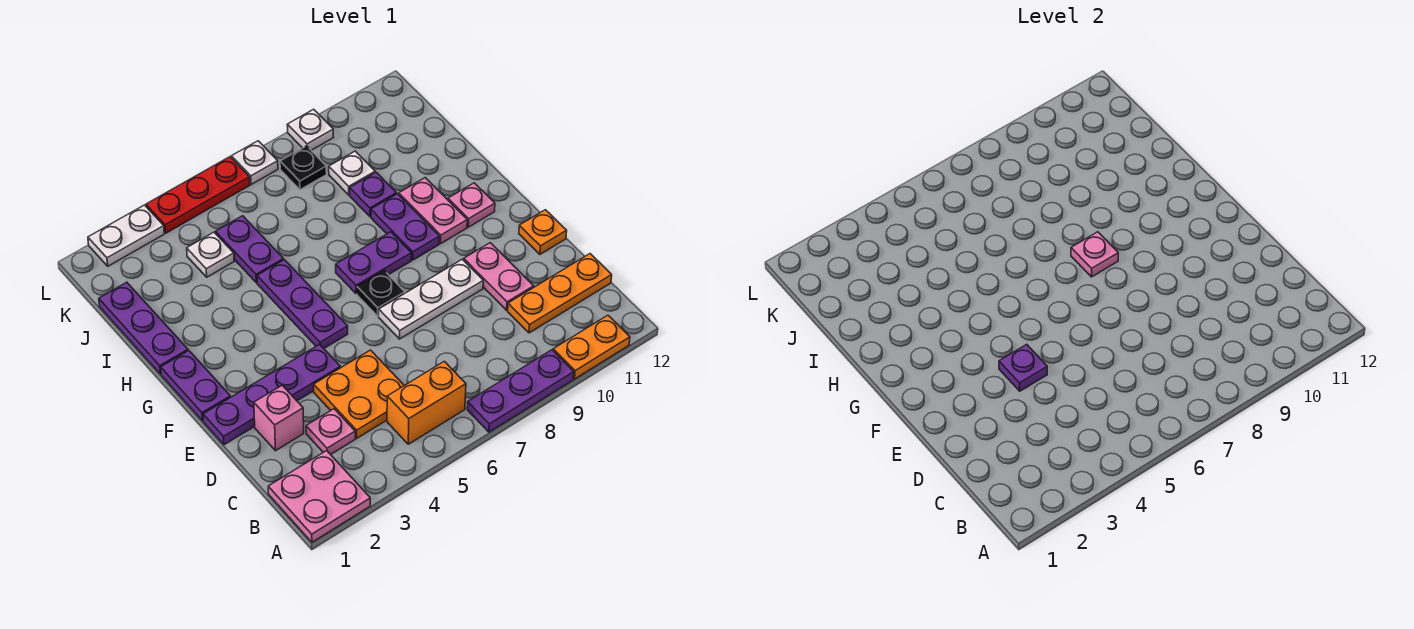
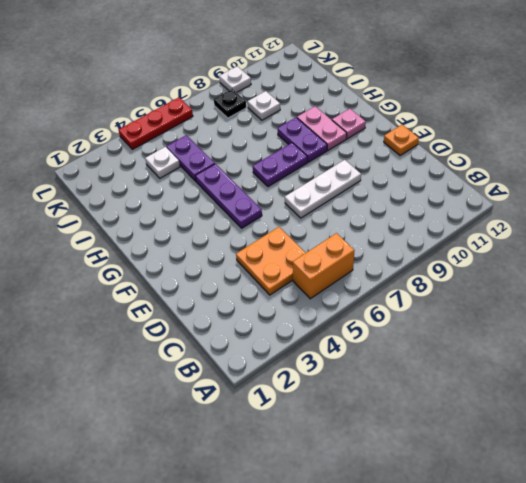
none -> pink 2x2 plate [268,451,370,542]
none -> purple 1x3 plate [467,350,574,432]
none -> orange 1x2 plate [553,315,630,379]
none -> pink 1x1 plate [306,409,355,454]

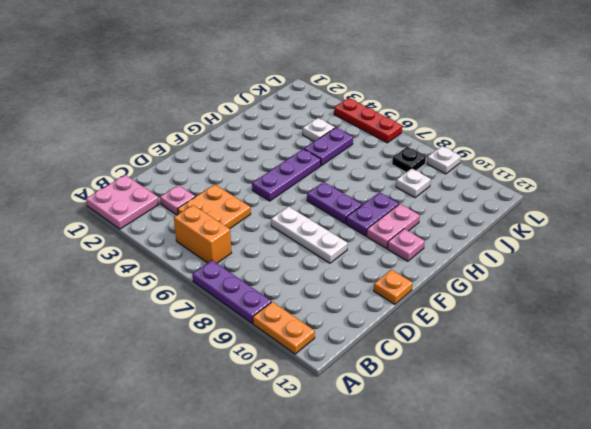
none -> orange 1x3 plate [508,254,612,333]
none -> pink 1x1 brick [254,385,304,451]
none -> pink 1x2 plate [464,243,534,310]
none -> purple 1x4 plate [203,344,340,445]

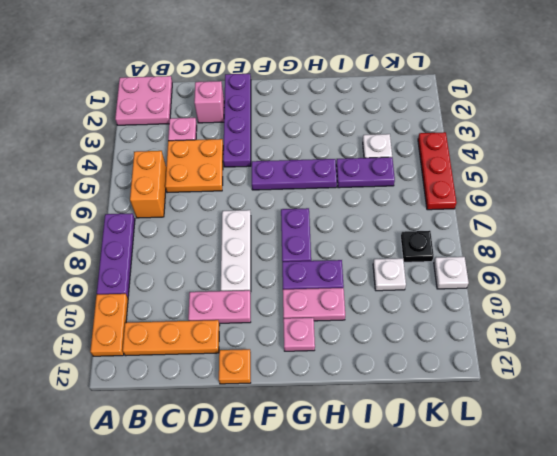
orange 1x3 plate [123,320,220,356] -> orange 1x3 plate turned to [508,254,612,333]
none -> purple 1x2 plate [161,351,231,421]
none -> black 1x1 plate [357,271,405,316]
none -> purple 1x3 plate [99,282,188,374]
none -> purple 1x1 plate [350,172,396,216]

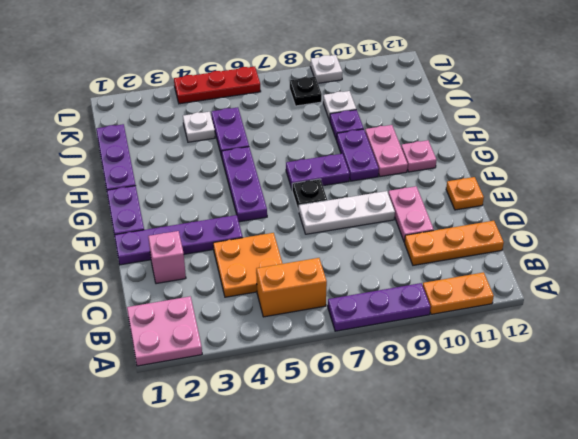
none -> pink 1x1 plate [306,409,355,454]
none -> white 1x2 plate [88,205,164,266]
none -> white 1x1 plate [231,141,278,184]
none -> purple 1x1 plate [999,344,1047,391]

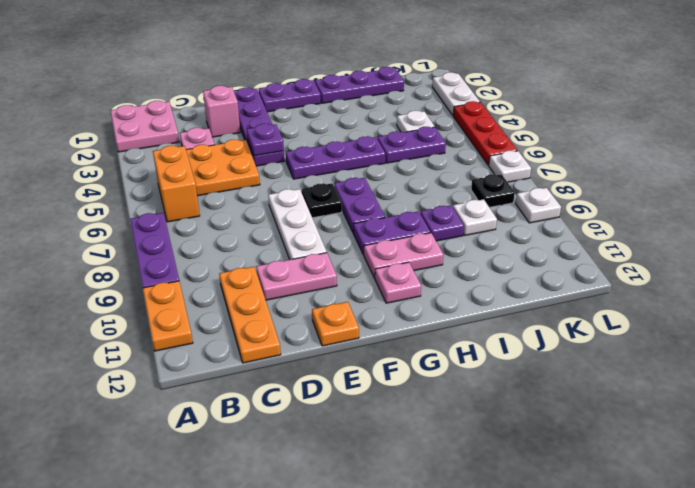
none -> pink 1x1 plate [1071,232,1118,277]

